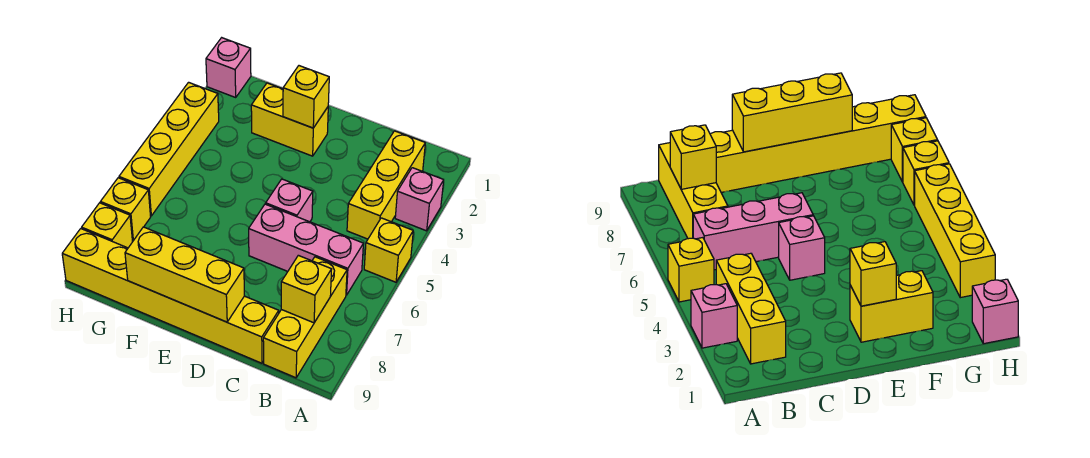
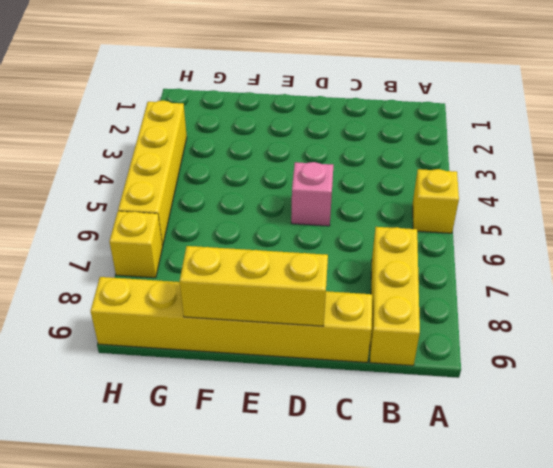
none -> pink 1x1 brick [395,168,444,231]
none -> yellow 1x3 brick [347,131,425,239]
none -> pink 1x3 brick [249,204,363,295]

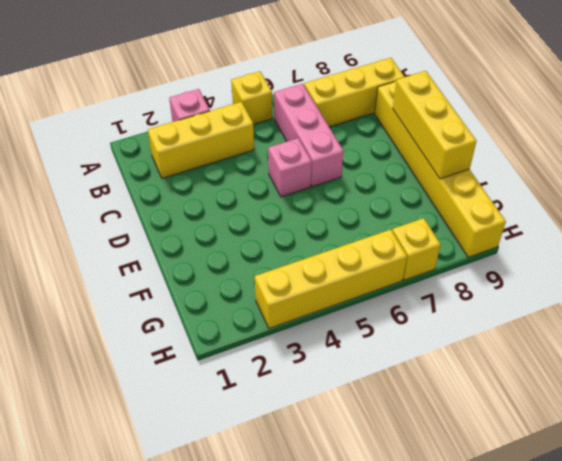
none -> yellow 1x2 brick [251,83,328,156]
none -> pink 1x1 brick [206,38,251,97]
none -> yellow 1x1 brick [82,203,133,248]

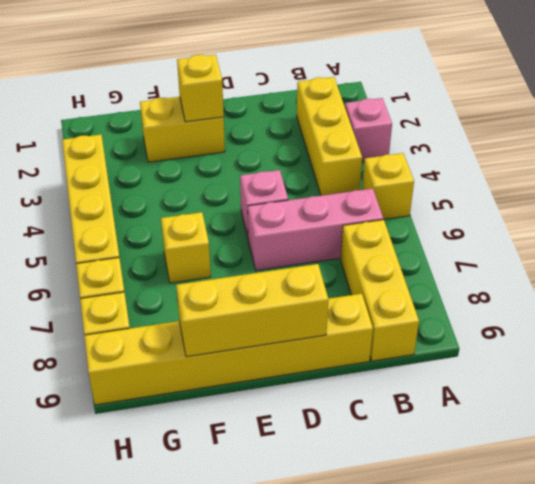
yellow 1x1 brick [161,212,211,283] -> yellow 1x1 brick moved to [281,255,332,323]
none -> pink 1x1 brick [206,38,251,97]

